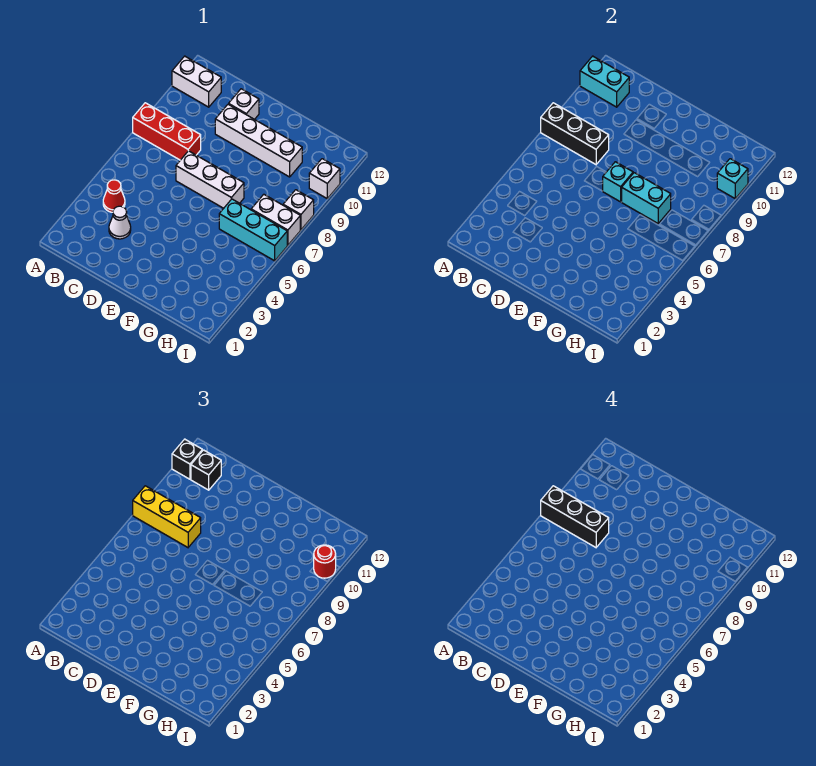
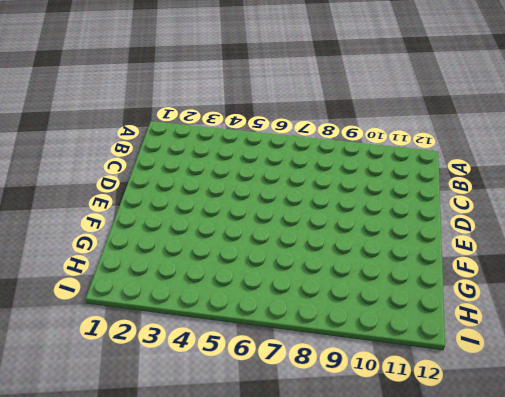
none -> red 1x3 brick [133,103,201,160]
none -> white 1x2 brick [172,56,221,107]
none -> red 1x1 cone [103,180,125,212]

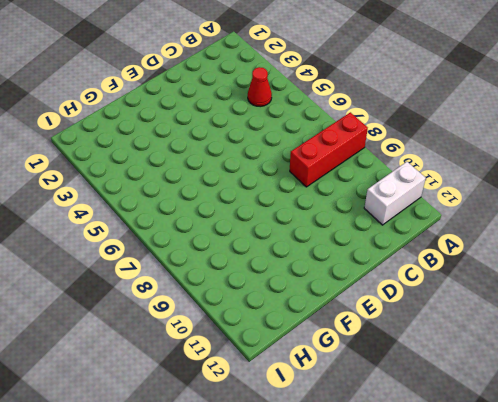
none -> white 1x1 cone [109,206,131,239]
none -> white 1x3 brick [176,151,244,208]
none -> white 1x4 brick [215,104,302,177]

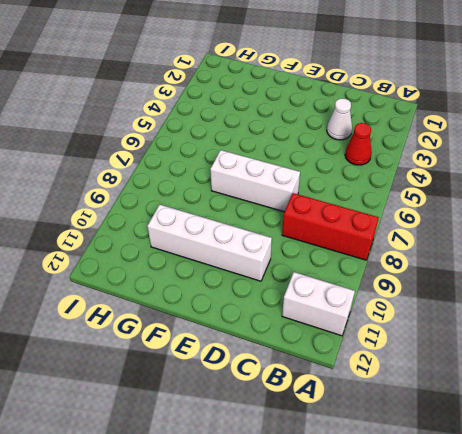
none -> white 1x1 brick [229,89,259,119]
none -> cyan 1x3 brick [219,199,287,261]
none -> white 1x2 brick [251,194,300,245]

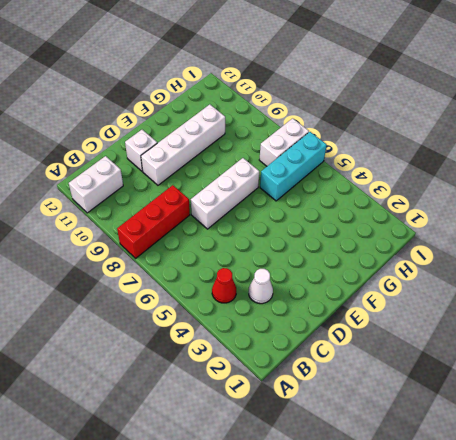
none -> white 1x1 brick [283,190,314,230]
none -> white 1x1 brick [309,159,340,198]
none -> black 1x3 brick [541,103,609,164]

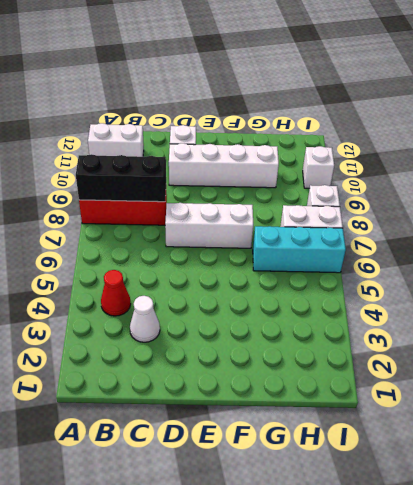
none -> cyan 1x2 brick [580,56,629,107]
none -> cyan 1x1 brick [603,162,633,202]
none -> cyan 1x2 brick [622,173,671,223]

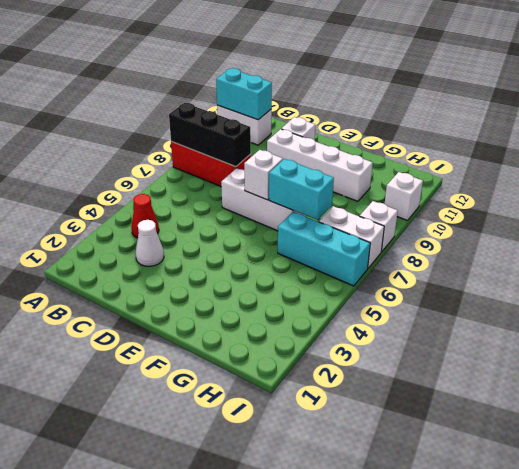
white 1x1 brick [244,150,283,200] -> cyan 1x1 brick [603,162,633,202]
none -> cyan 1x1 brick [717,159,748,198]
none -> yellow 1x3 brick [133,486,201,547]
none -> black 1x1 brick [172,439,202,479]

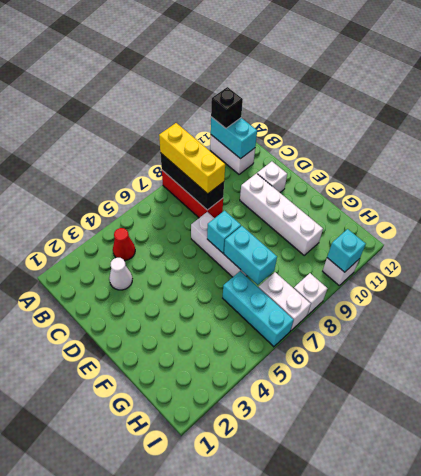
none -> black 1x1 brick [191,450,221,490]
none -> red 1x1 round brick [314,545,336,578]
none -> black 1x3 brick [541,486,609,547]

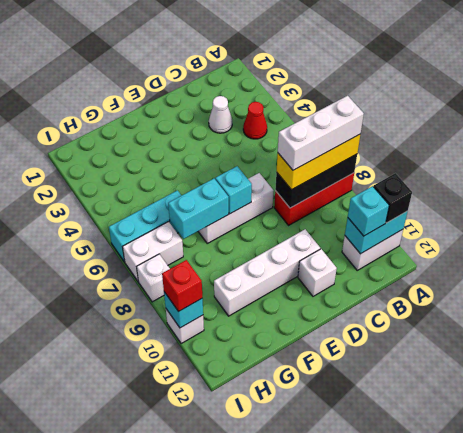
white 1x3 brick [278,96,364,170] -> black 1x3 brick [541,486,609,547]
cyan 1x1 brick [348,186,389,236] -> black 1x1 brick [191,450,221,490]
red 1x1 brick [162,260,202,311] -> red 1x1 round brick [314,545,336,578]

